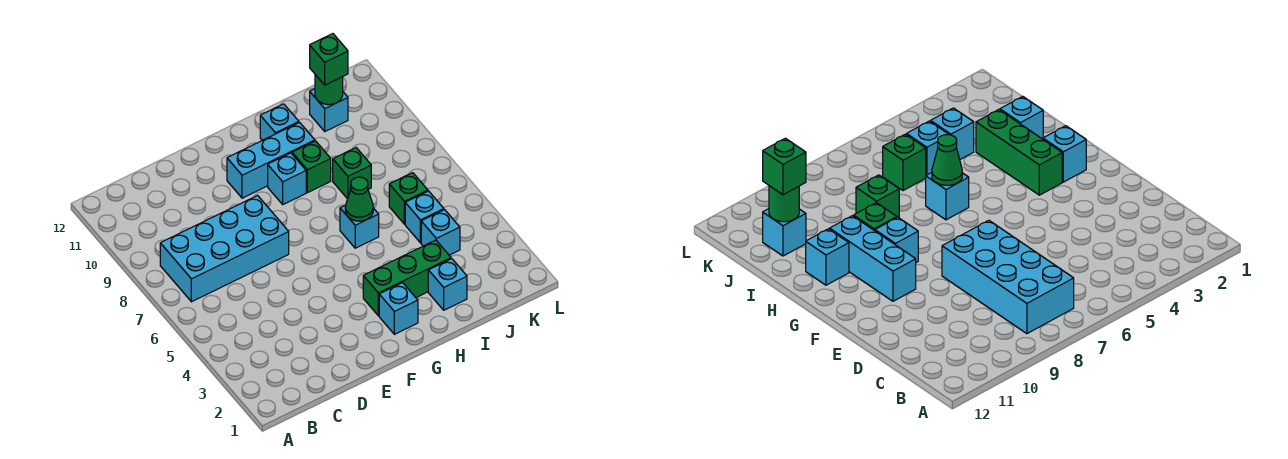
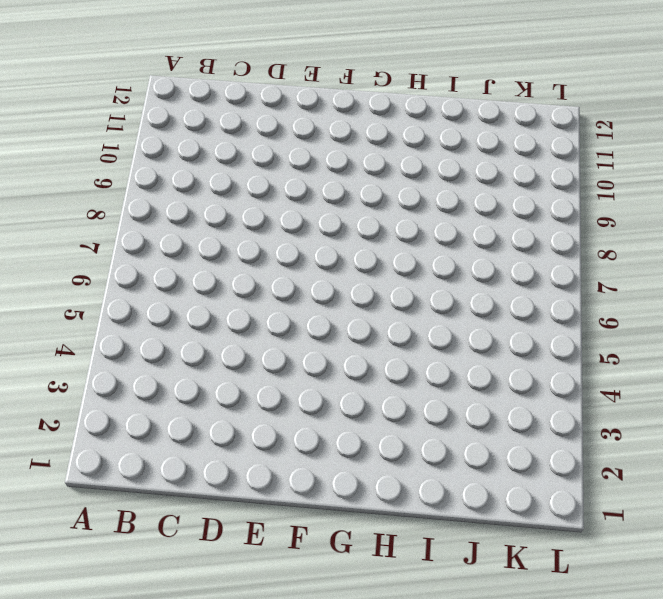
none -> cyan 2x4 brick [160,196,289,302]
none -> cyan 1x3 brick [227,123,315,198]
none -> cyan 1x1 brick [379,283,418,334]

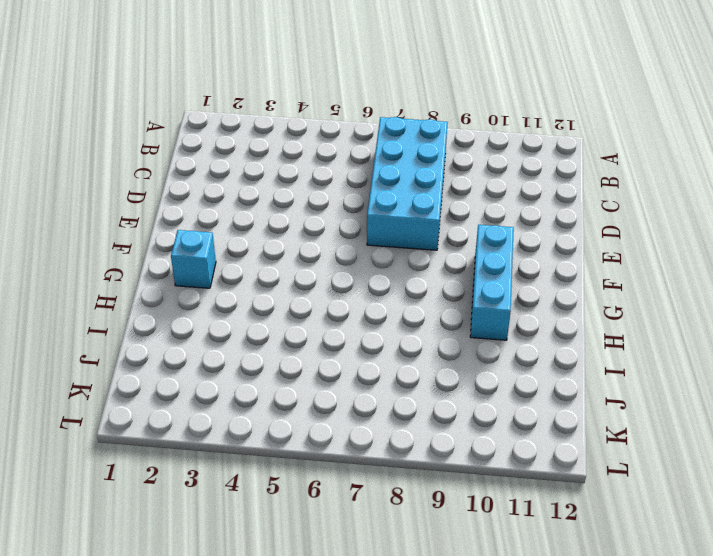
none -> green 1x3 brick [363,240,451,316]
none -> cyan 1x1 brick [268,153,306,204]
none -> cyan 1x1 brick [340,205,379,248]

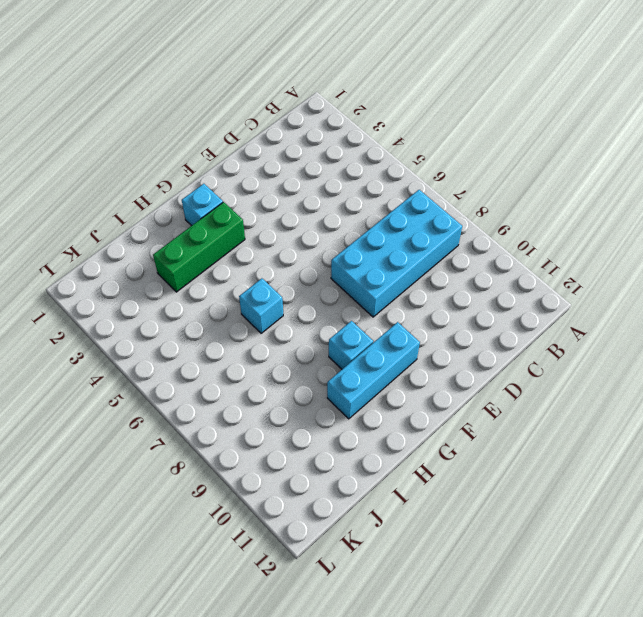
none -> green 1x1 brick [292,141,331,193]
none -> cyan 1x1 brick [260,104,299,140]
none -> cyan 1x1 brick [428,259,467,310]

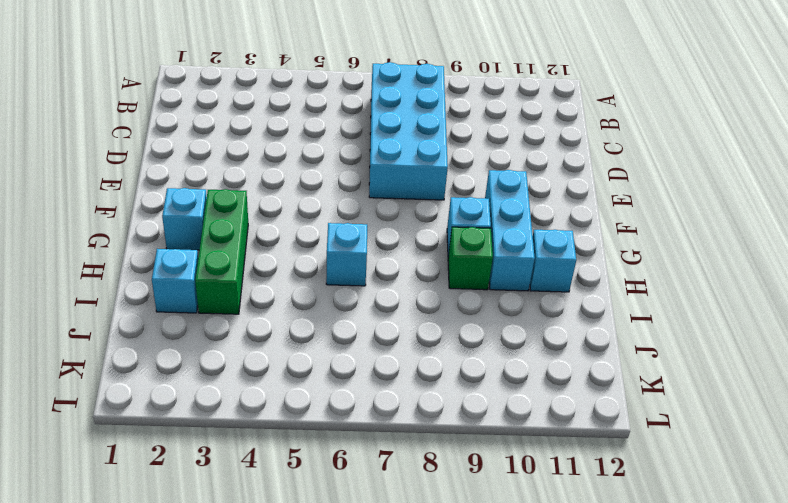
none -> green 1x1 brick [333,148,371,199]
none -> cyan 1x1 brick [421,210,460,255]
none -> cyan 1x1 brick [405,191,444,243]

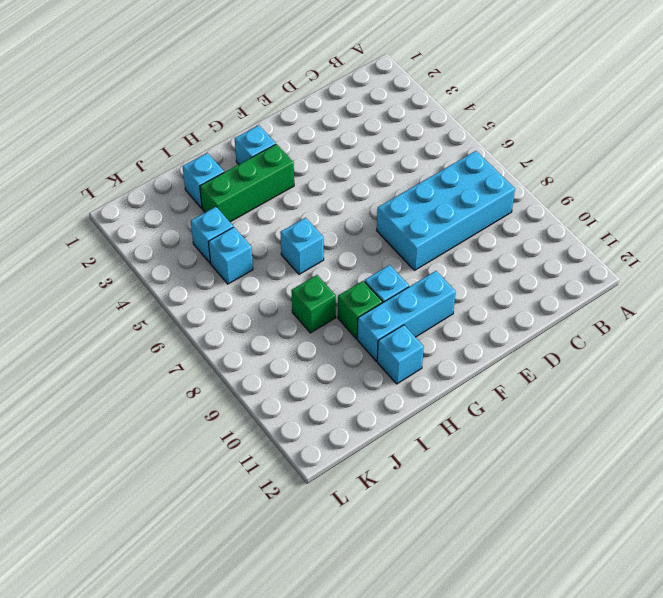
none -> green 1x1 brick [389,173,428,224]
none -> cyan 1x1 brick [310,89,348,131]
none -> green 1x1 cone [345,177,373,221]

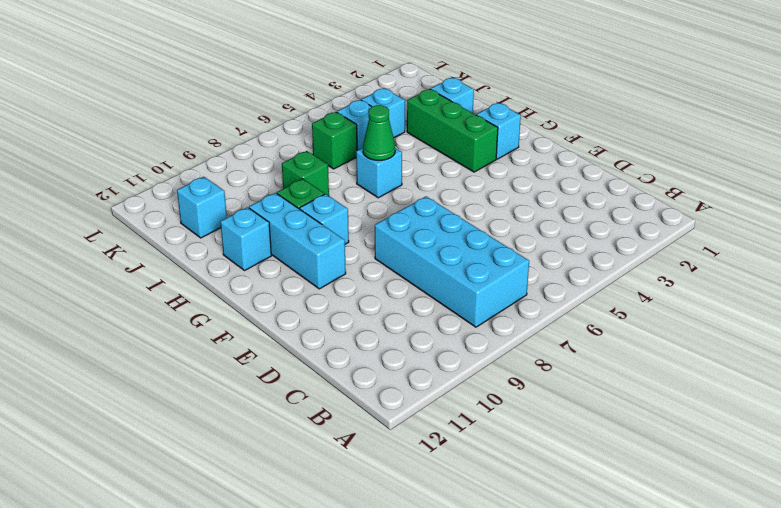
none -> green 1x1 round brick [315,75,343,105]
none -> green 1x1 brick [310,34,348,85]

